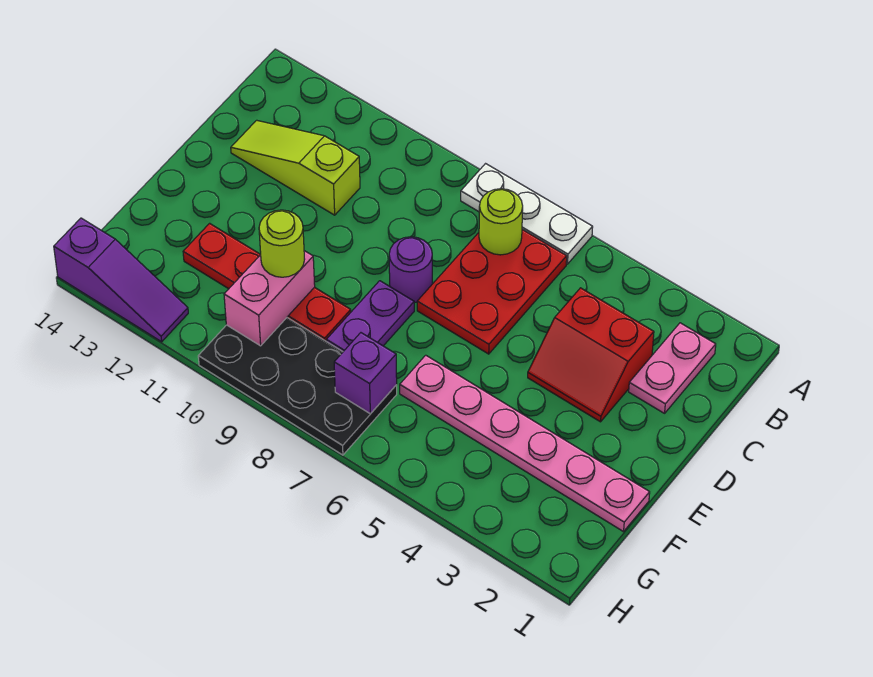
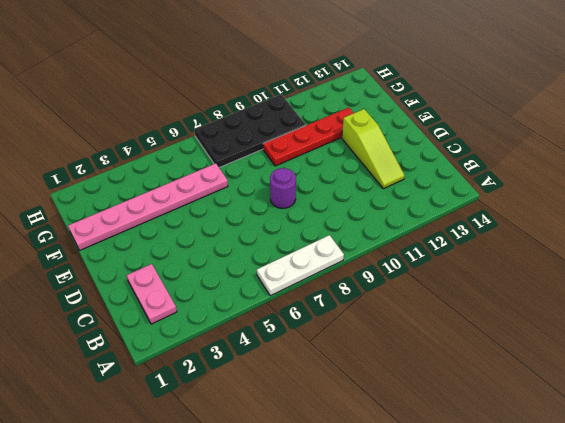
lime 1x3 slope [342,109,405,189] -> lime 1x3 slope turned to [231,120,360,215]
none -> red 2x3 plate [417,230,567,354]
none -> red 2x2 slope [528,288,654,422]
none -> purple 1x2 plate [326,281,414,352]

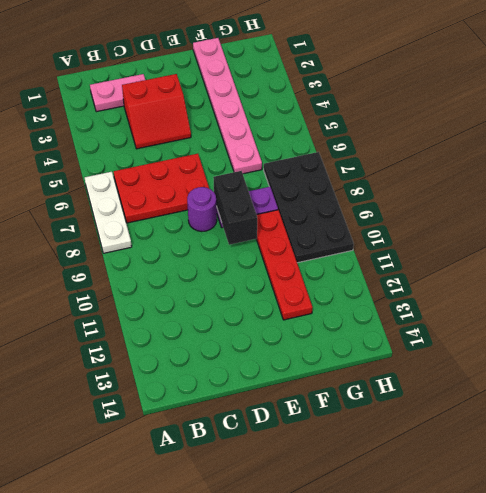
red 2x2 slope [122,74,191,149] -> red 2x2 slope turned to [528,288,654,422]
black 1x2 brick [213,171,257,245] -> none
none -> lime 1x3 slope [231,120,360,215]
none -> purple 1x3 slope [54,218,188,342]
none -> lime 1x1 round brick [479,189,523,255]

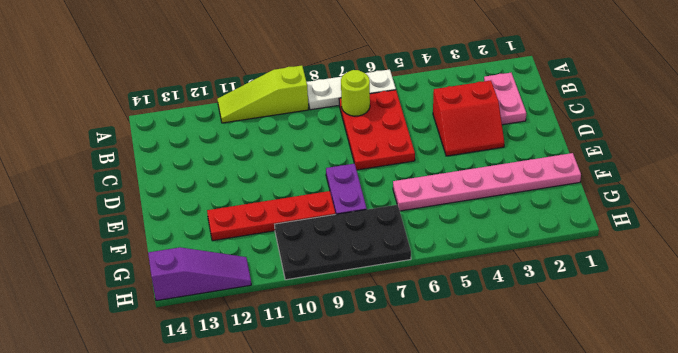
lime 1x3 slope [217,66,309,123] -> lime 1x3 slope moved to [231,120,360,215]
none -> purple 1x1 round brick [389,237,432,302]
none -> pink 1x2 brick [224,251,315,346]
none -> purple 1x1 brick [334,333,397,414]

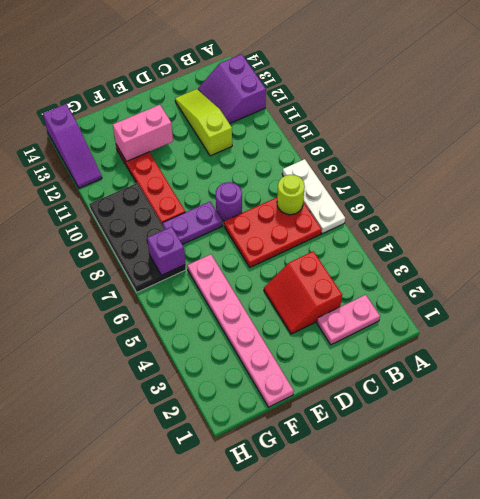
purple 2x2 slope [198,54,266,124] -> none
pink 1x2 brick [113,105,173,162] -> pink 1x2 brick moved to [224,251,315,346]
none -> lime 1x1 round brick [259,210,305,277]

